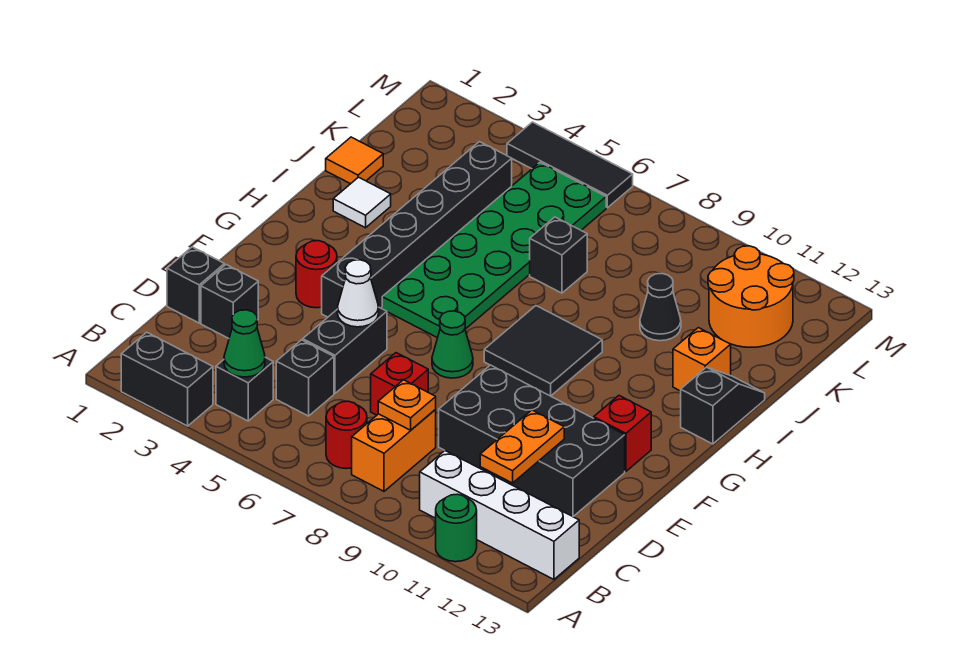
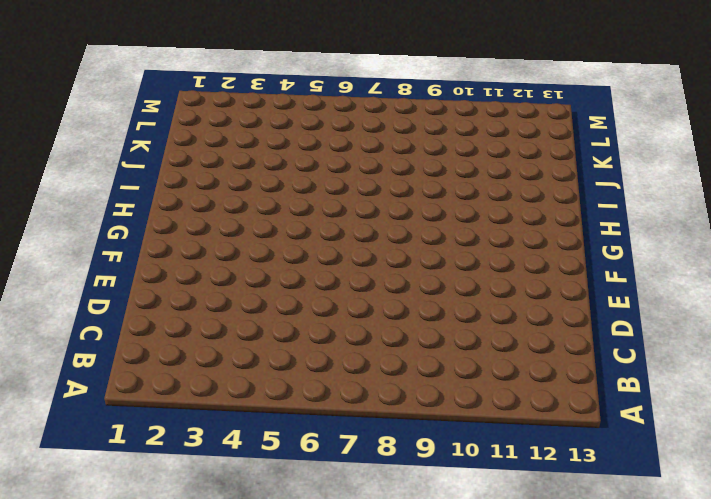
none -> black 1x2 brick [121,332,213,426]
none -> green 1x1 round brick [436,494,477,562]
none -> black 1x1 brick [216,357,273,421]
none -> red 1x1 round brick [326,401,367,469]

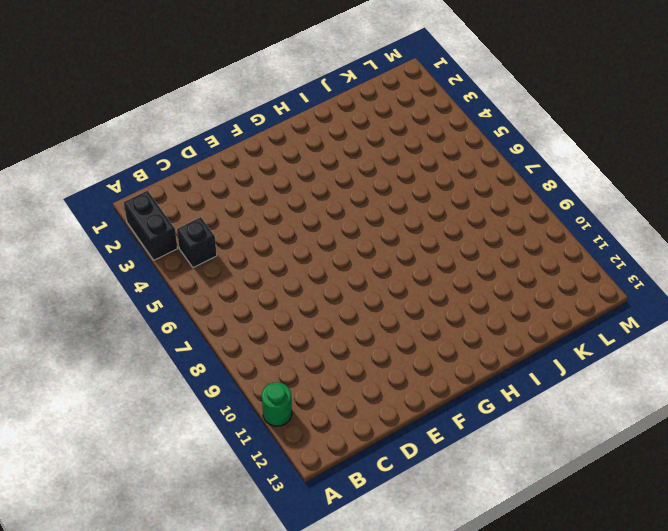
none -> red 1x1 round brick [326,401,367,469]
none -> orange 1x2 brick [352,410,436,491]
none -> white 1x4 brick [420,451,579,579]
none -> black 1x1 brick [276,340,334,416]

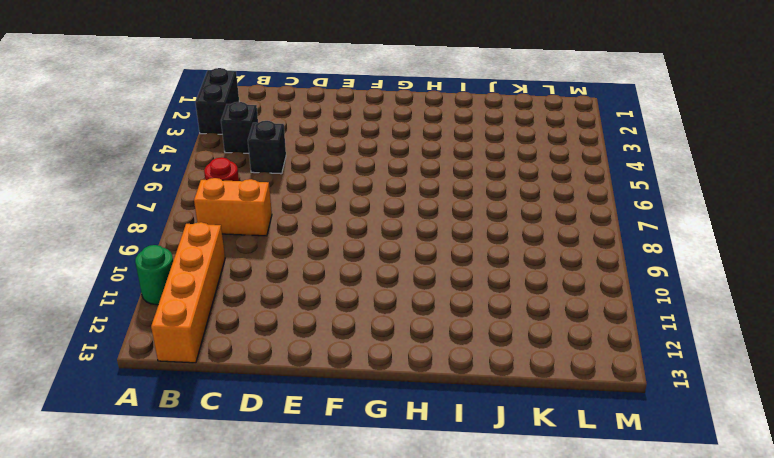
orange 1x4 brick [151,222,225,363] -> white 1x4 brick [420,451,579,579]
none -> black 1x1 brick [167,247,224,323]
none -> black 1x1 brick [201,265,258,338]
none -> black 1x2 brick [303,308,387,393]
none -> red 1x1 brick [371,353,428,415]

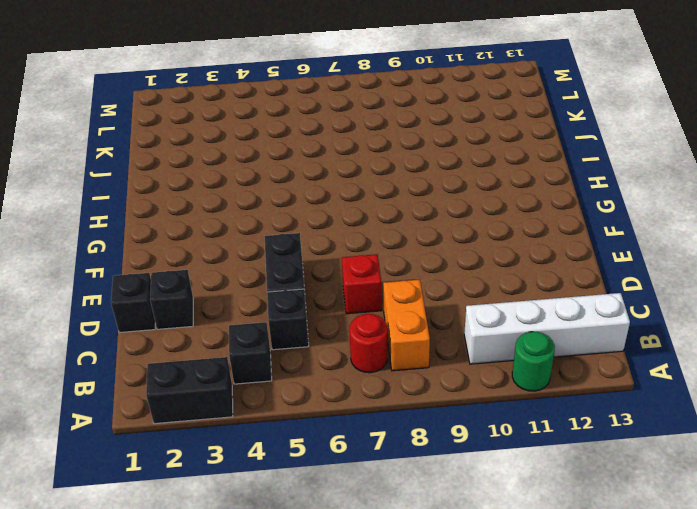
none -> black 2x4 brick [439,365,625,516]
none -> red 1x1 round brick [296,241,337,308]
none -> black 1x6 brick [322,142,512,317]
none -> green 1x1 cone [432,311,473,378]

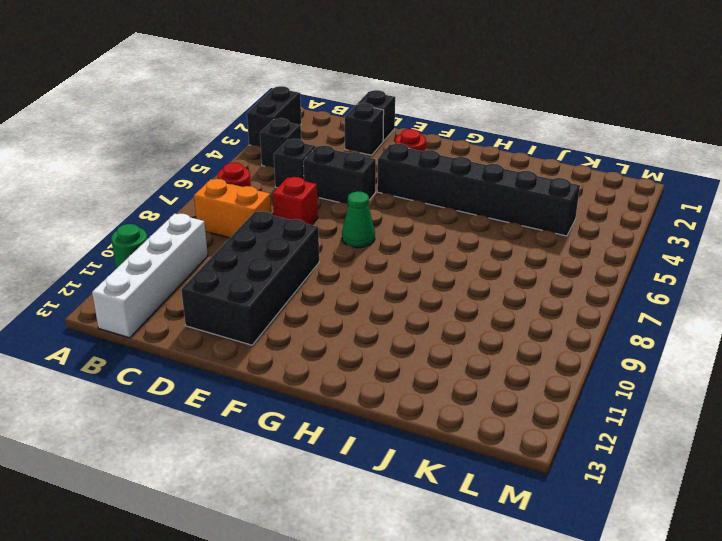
none -> red 1x1 brick [594,396,651,472]
none -> green 2x6 plate [382,163,606,338]
none -> black 2x2 tile [484,306,602,396]
none -> black 1x2 slope [681,367,765,444]

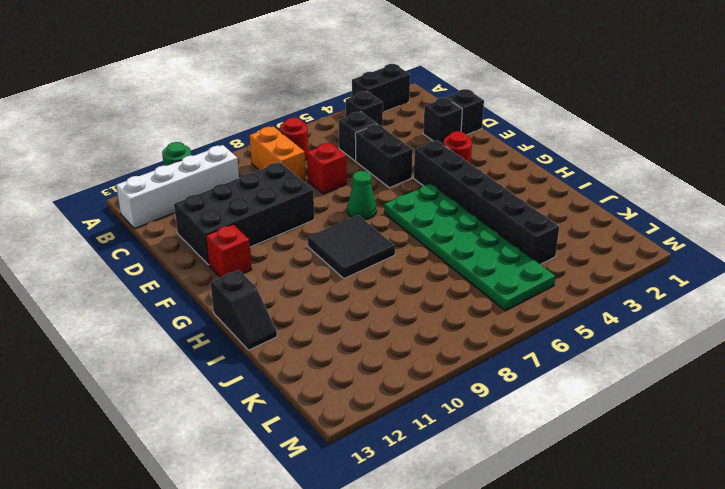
none -> white 1x1 tile [333,177,391,228]
none -> orange 1x1 brick [673,328,731,391]
none -> orange 1x1 tile [326,137,383,184]
none -> black 1x1 brick [530,217,587,293]

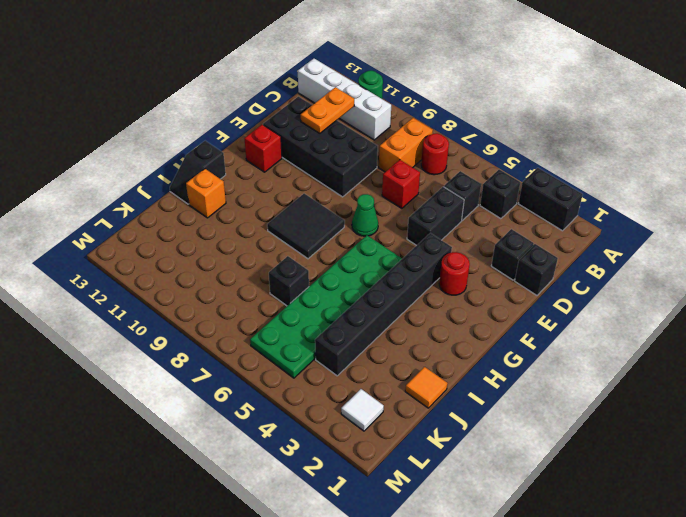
white 1x1 tile [341,389,384,431] -> white 1x1 tile moved to [333,177,391,228]
none -> black 1x1 cone [640,274,681,341]
none -> orange 2x2 round brick [708,246,794,347]
none -> black 1x3 tile [507,122,633,208]
none -> green 1x1 cone [224,310,265,377]

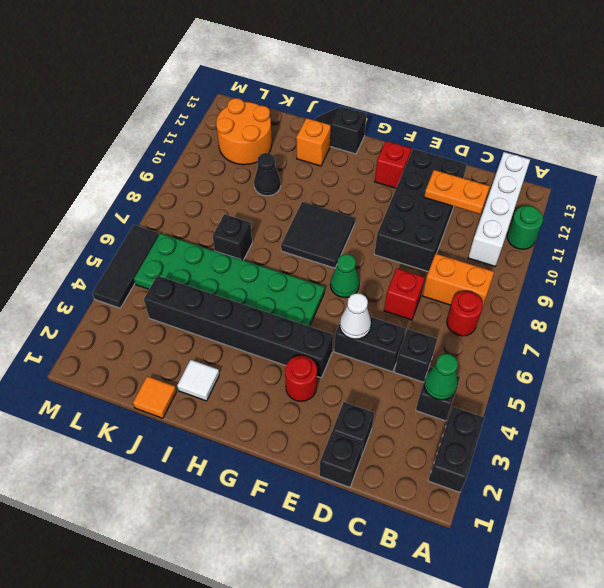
none -> orange 1x1 plate [378,380,436,430]

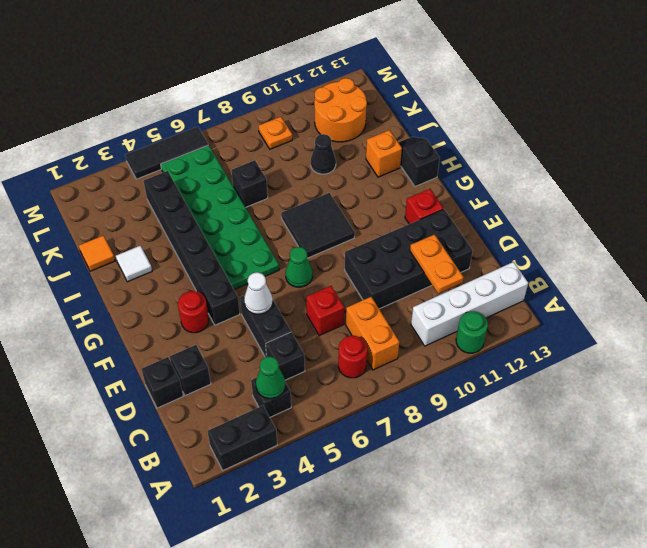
orange 1x1 plate [258,117,292,149] -> orange 1x1 plate moved to [378,380,436,430]

